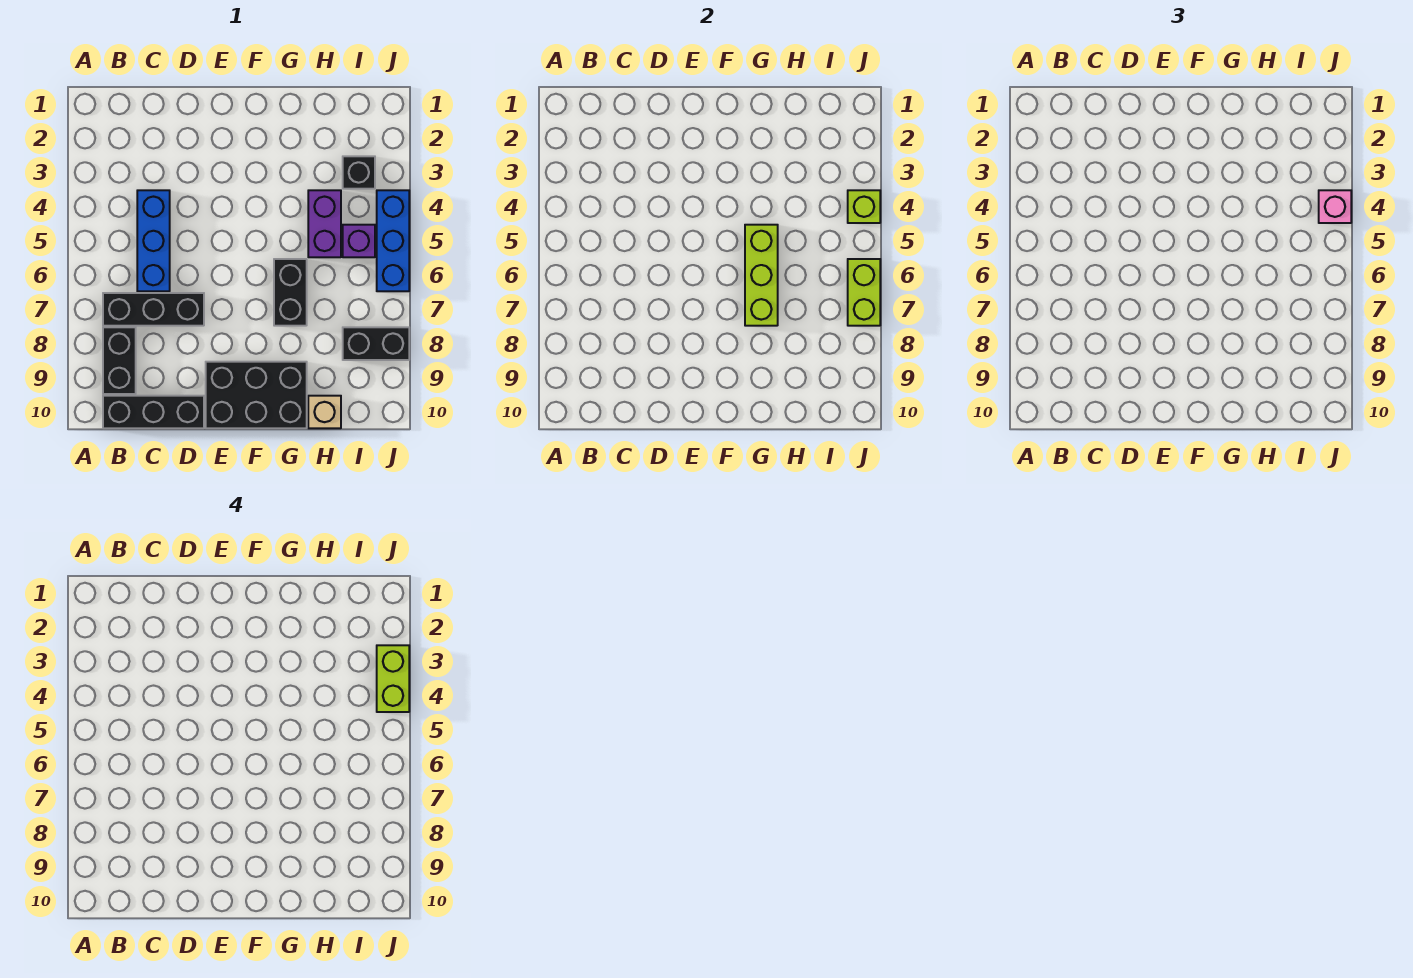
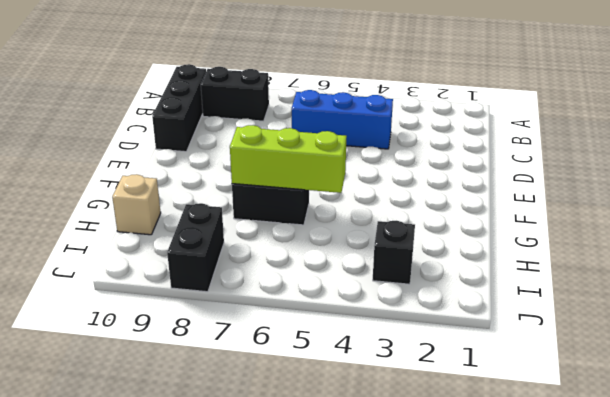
none -> black 1x3 brick [103,293,204,326]
none -> black 2x3 brick [206,362,307,428]
none -> purple 1x2 brick [308,190,341,257]

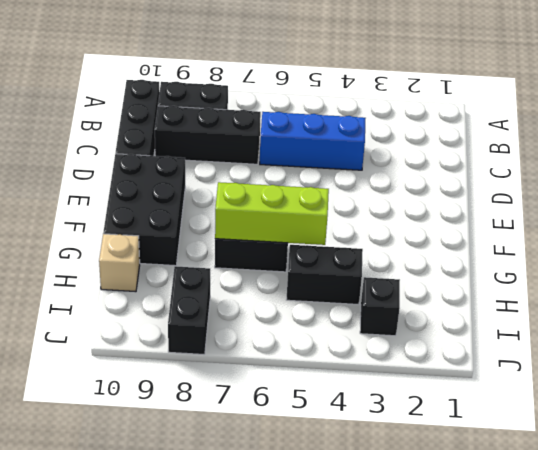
black 1x3 brick [155,106,261,164] -> black 1x3 brick turned to [103,293,204,326]
black 1x2 brick [286,245,363,305] -> purple 1x2 brick [308,190,341,257]
none -> purple 1x1 brick [343,225,375,257]
none -> blue 1x3 brick [377,190,409,291]
none -> lime 1x1 brick [848,190,880,223]

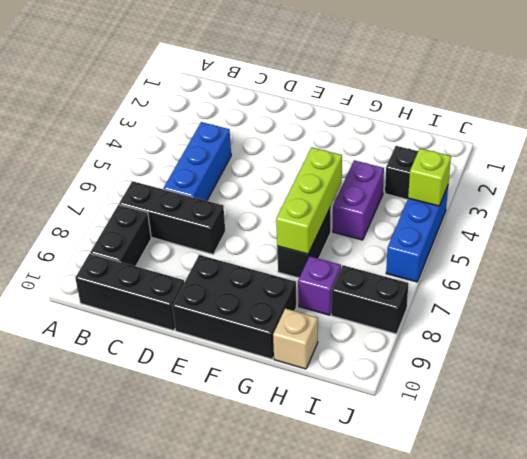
purple 1x1 brick [298,256,341,315] -> purple 1x1 brick moved to [343,225,375,257]
none -> lime 1x2 brick [848,259,880,326]
none -> pink 1x1 brick [1319,190,1351,223]
none -> lime 1x2 brick [377,645,409,712]

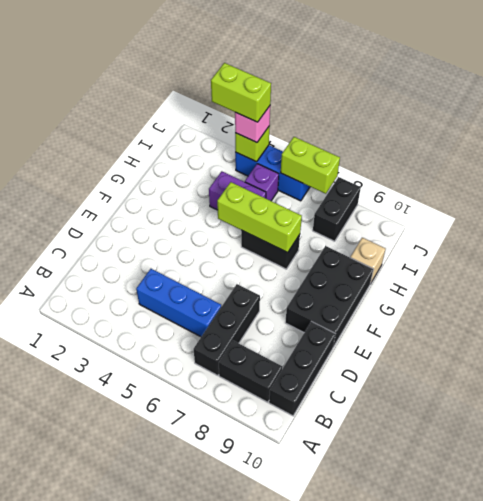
none -> black 1x1 brick [343,156,375,189]

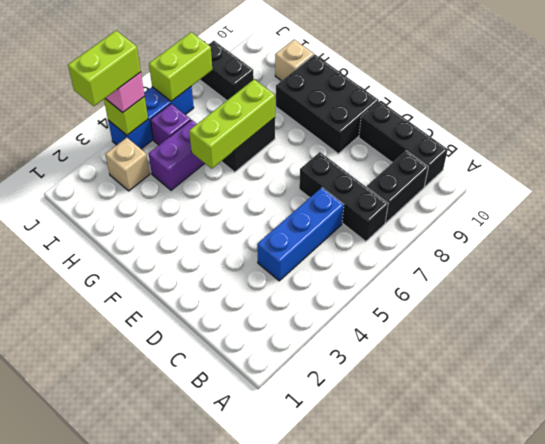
tan 1x1 brick [105,138,150,191] -> black 1x1 brick [343,156,375,189]

